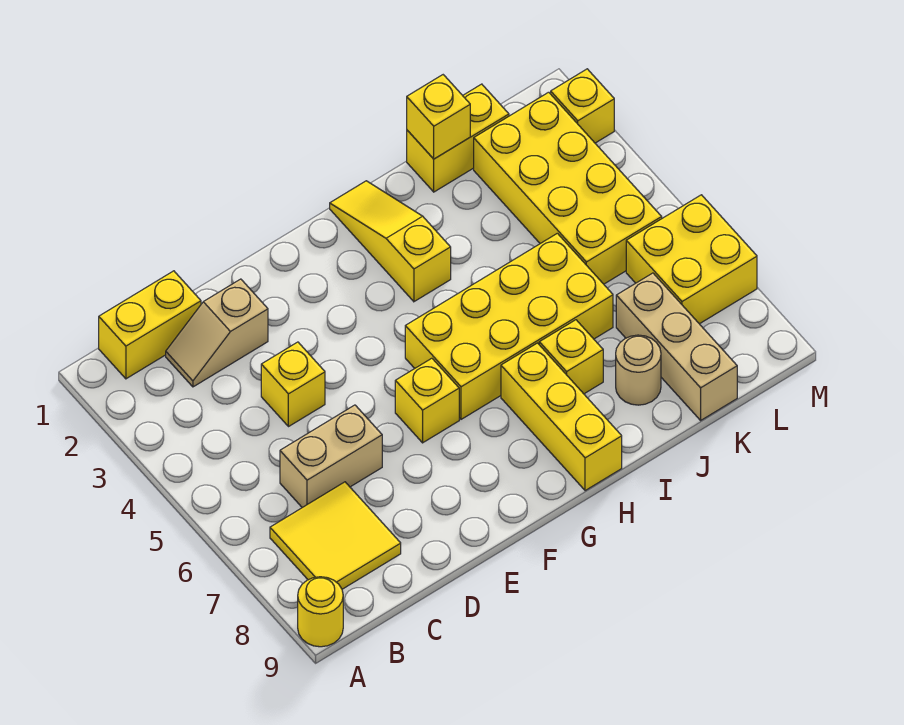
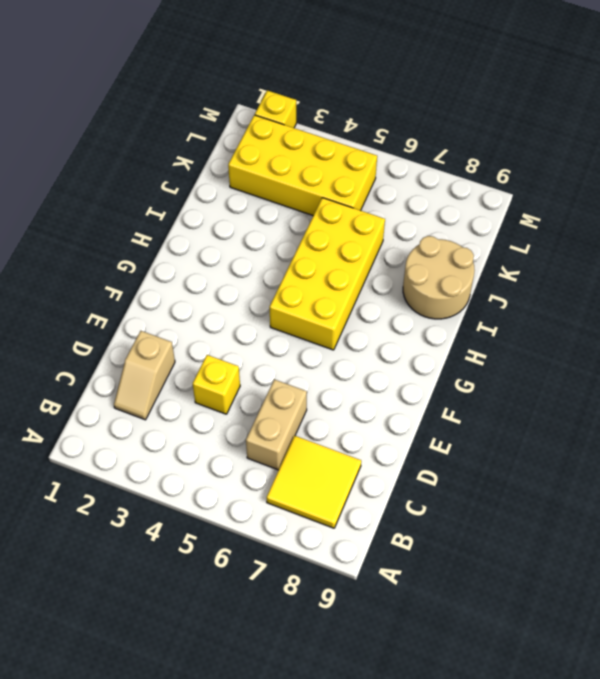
tan 2x2 round brick [403,236,475,319] -> tan 1x1 round brick [616,335,661,405]
none -> yellow 1x1 round brick [298,577,343,647]
none -> yellow 1x2 brick [99,271,201,379]
none -> yellow 1x1 brick [395,358,459,443]

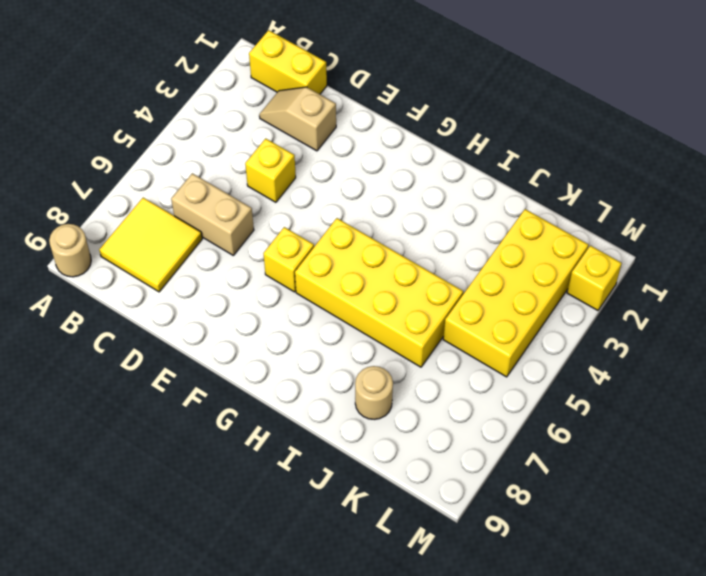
tan 1x1 round brick [49,224,91,277] -> yellow 1x1 round brick [298,577,343,647]
none -> yellow 1x3 slope [330,181,451,302]
none -> yellow 1x3 brick [501,343,622,491]
none -> yellow 1x1 brick [539,320,603,394]

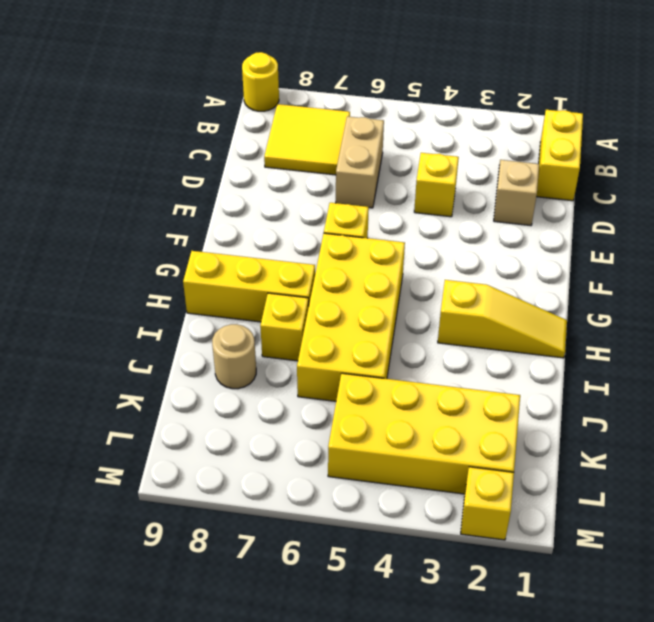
none -> yellow 1x2 brick [407,84,509,192]
none -> tan 1x3 brick [616,273,737,420]
none -> yellow 2x2 brick [626,195,757,324]

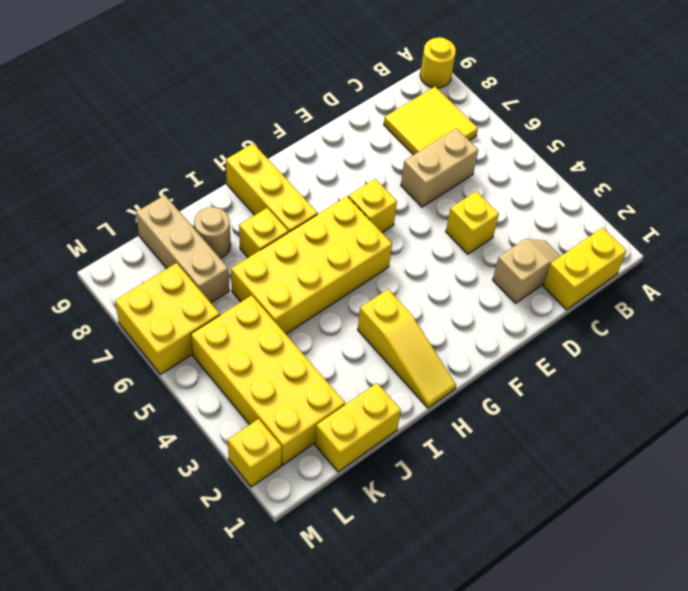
none -> yellow 1x1 brick [407,75,470,159]

